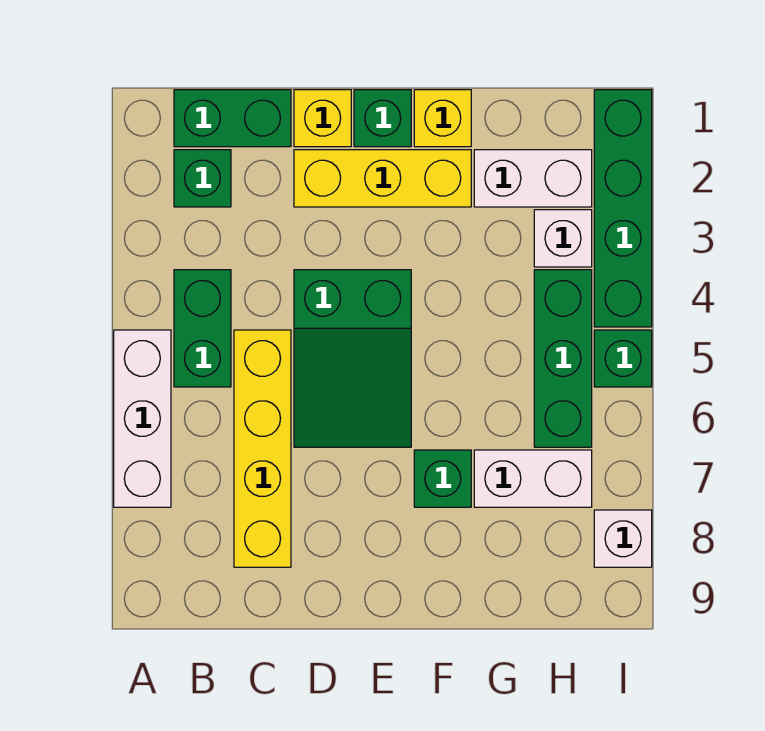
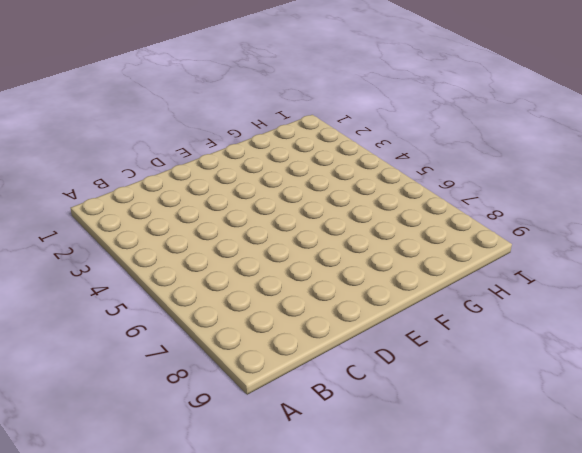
none -> white 1x3 brick [114,330,171,507]
none -> green 1x2 brick [174,90,291,147]
none -> green 1x1 brick [174,150,231,207]

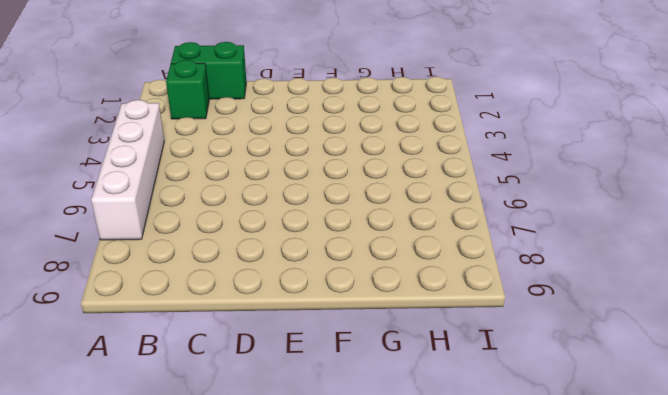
white 1x4 brick [91,100,164,240] -> white 1x3 brick [114,330,171,507]
none -> green 1x2 brick [174,270,231,387]
none -> yellow 1x4 brick [234,330,291,567]
none -> yellow 1x1 brick [294,90,351,147]

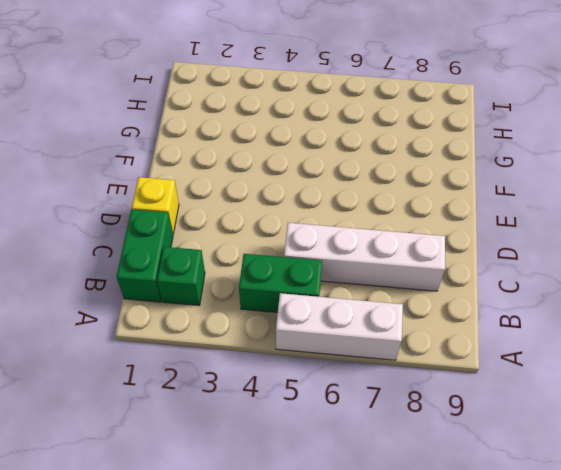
white 1x4 brick [284,223,445,291] -> yellow 1x4 brick [234,330,291,567]
none -> yellow 1x3 brick [294,150,471,207]
none -> green 2x3 slope [294,270,411,447]
none -> green 1x1 brick [354,90,411,147]

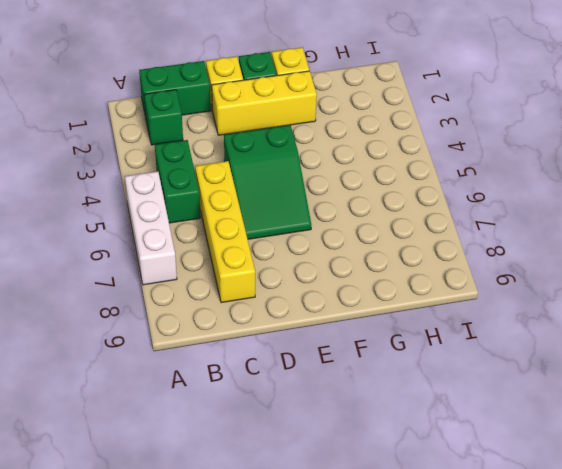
none -> green 1x1 brick [414,450,471,507]
none -> white 1x2 brick [474,150,592,207]
none -> white 1x2 brick [474,450,592,507]

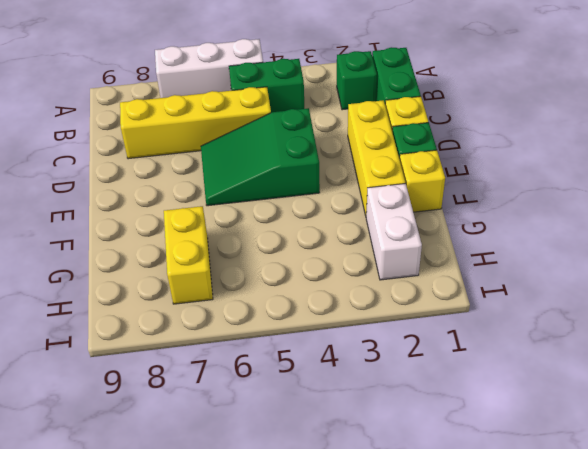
yellow 1x2 brick [164,206,213,304] -> white 1x2 brick [474,450,592,507]
none -> green 1x1 brick [414,450,471,507]
none -> white 1x1 brick [534,210,592,267]
none -> green 1x3 brick [534,270,592,447]

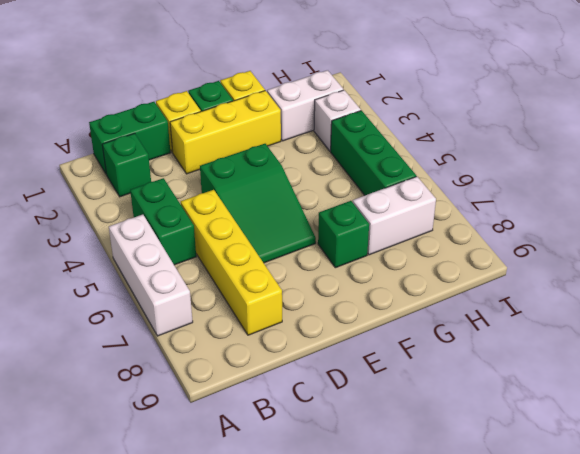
none -> green 1x4 brick [594,90,652,327]
none -> green 1x1 brick [594,330,652,387]
none -> white 1x1 brick [594,510,652,567]

